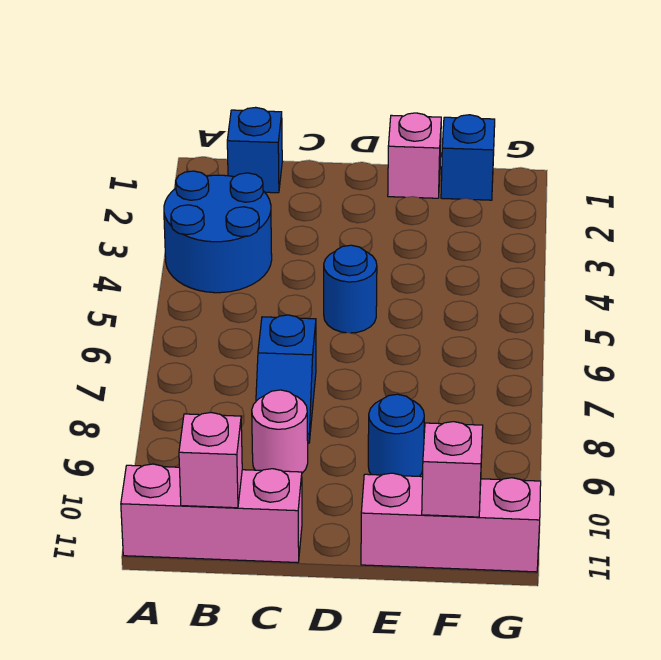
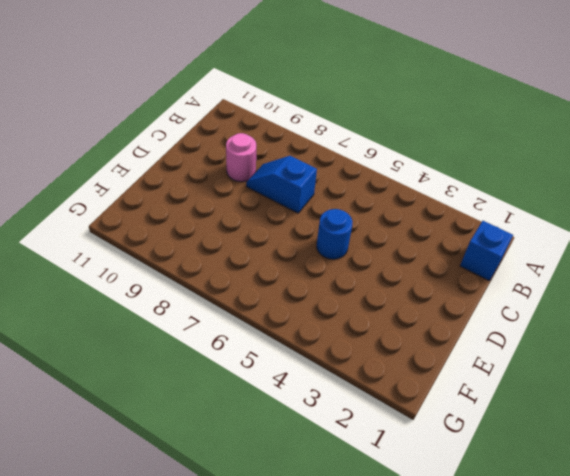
none -> blue 2x2 round brick [164,171,272,293]
none -> pink 1x3 brick [121,464,302,563]
none -> pink 1x1 brick [388,113,441,198]

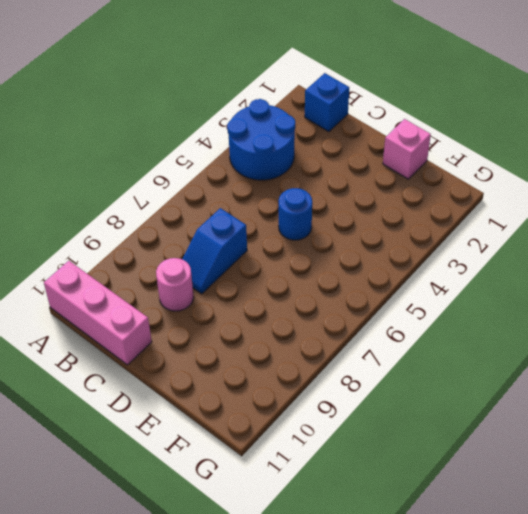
none -> blue 1x1 round brick [368,394,424,476]
none -> pink 1x3 brick [361,473,541,572]
none -> blue 1x1 brick [441,115,495,200]

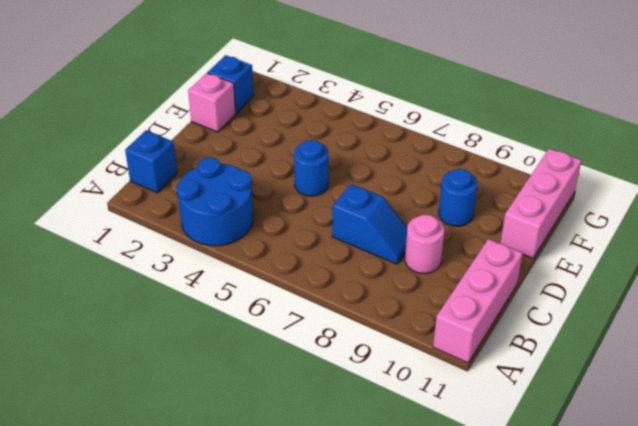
none -> pink 1x1 brick [179,413,242,508]
none -> pink 1x1 brick [422,422,483,517]

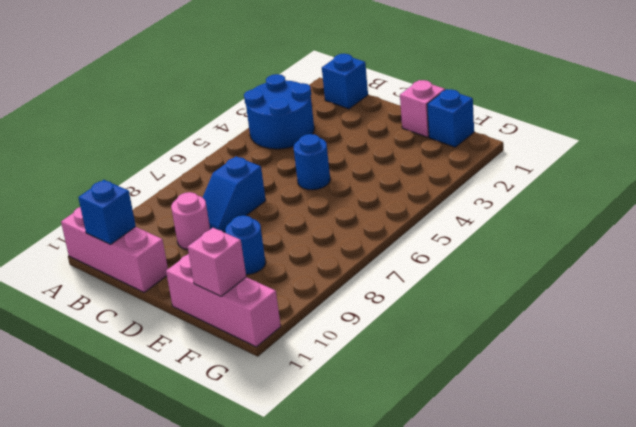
blue 1x1 brick [78,180,136,245] -> pink 1x1 brick [179,413,242,508]

